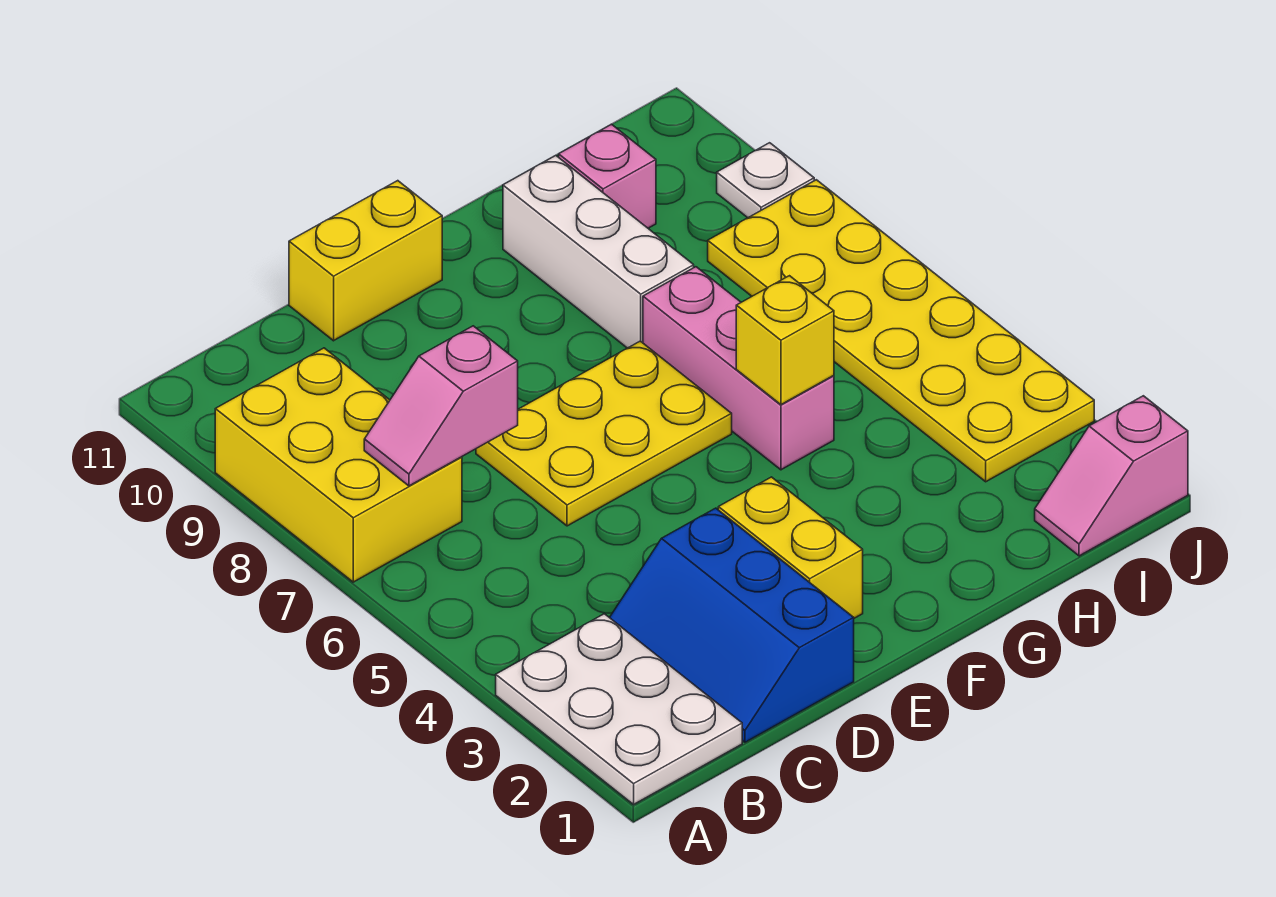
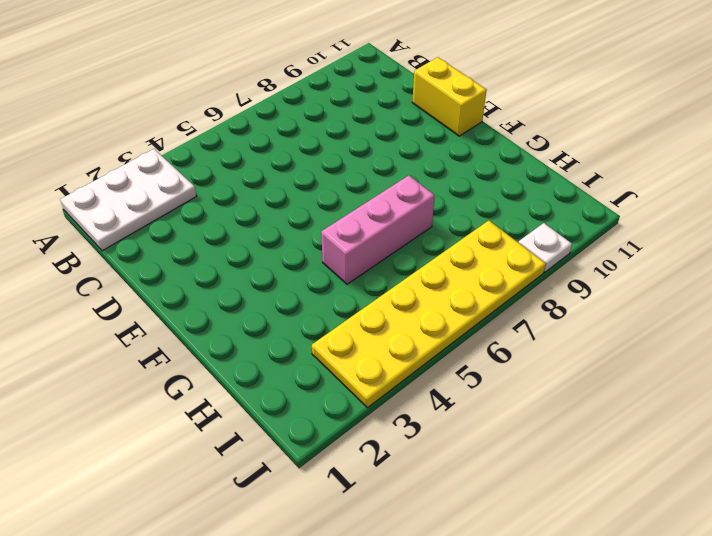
none -> yellow 2x3 brick [215,348,462,582]
none -> blue 2x3 slope [610,508,854,742]
none -> yellow 2x3 plate [476,341,732,526]

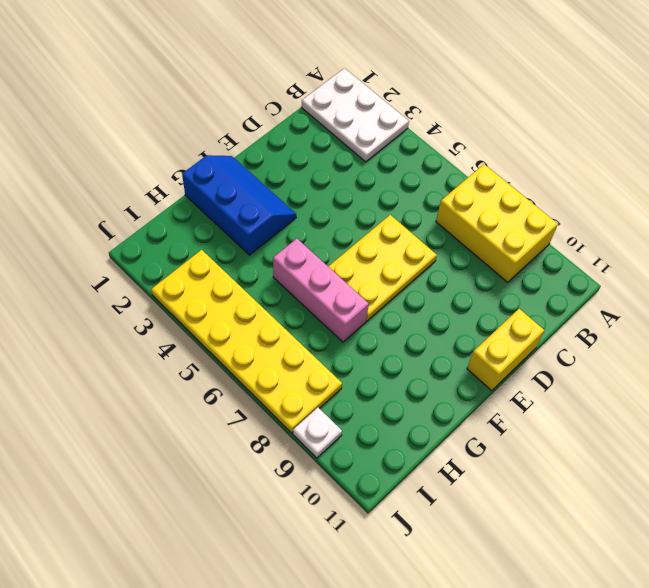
blue 2x3 slope [182,155,296,255] -> blue 2x3 slope moved to [610,508,854,742]
none -> yellow 1x2 brick [718,477,863,618]
none -> white 1x3 brick [503,155,694,348]
none -> pink 1x1 brick [559,124,656,228]

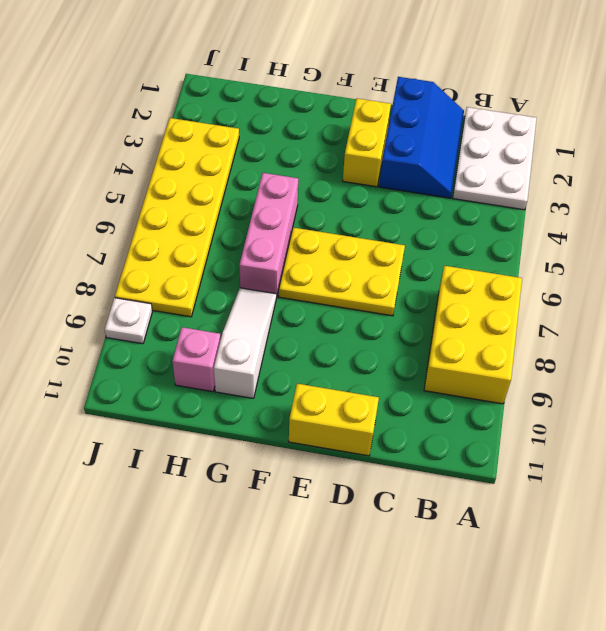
white 1x3 slope [214,288,277,398] -> white 1x3 brick [503,155,694,348]
none -> pink 1x2 slope [1035,396,1188,556]
none -> pink 1x2 slope [364,326,518,486]
none -> yellow 1x1 brick [736,276,834,405]

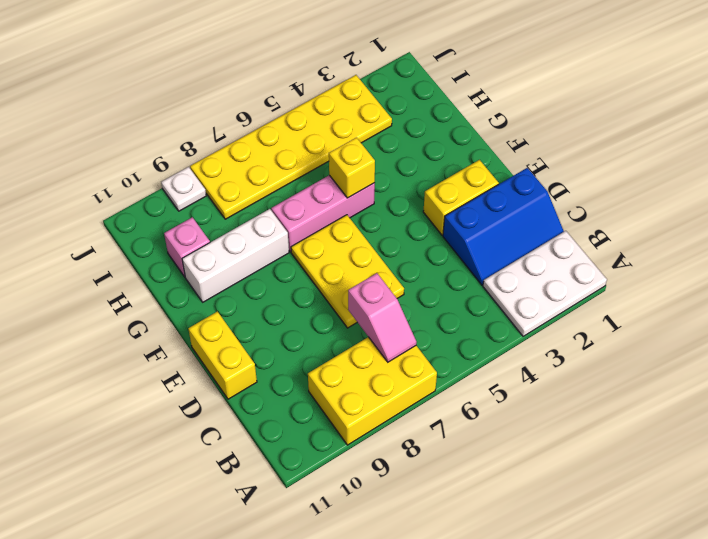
none -> pink 1x2 slope [1035,396,1188,556]

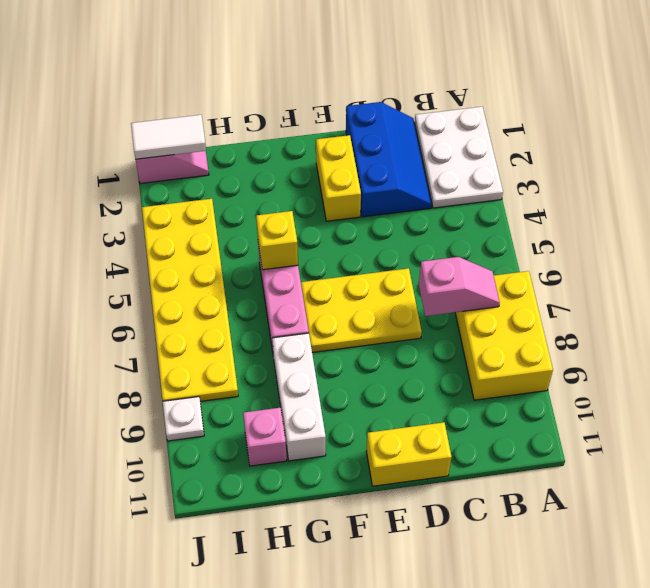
white 1x2 tile [131,115,206,159] -> none

